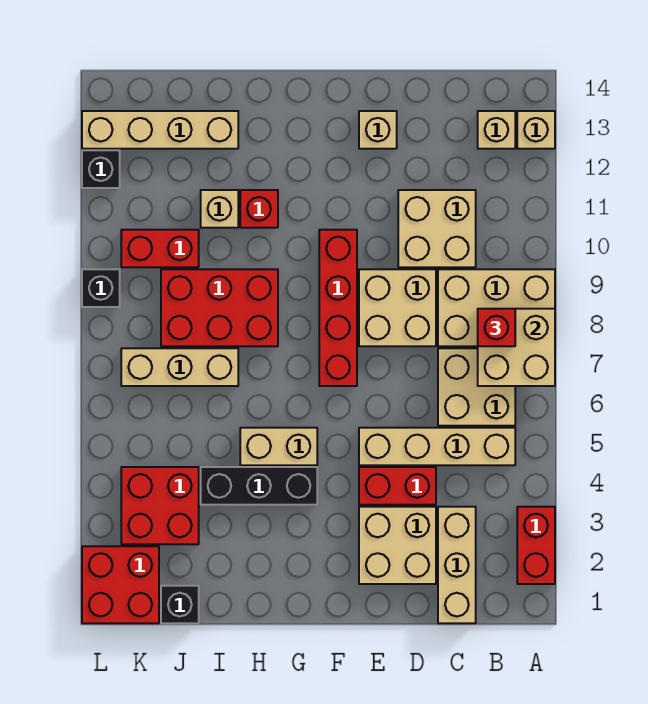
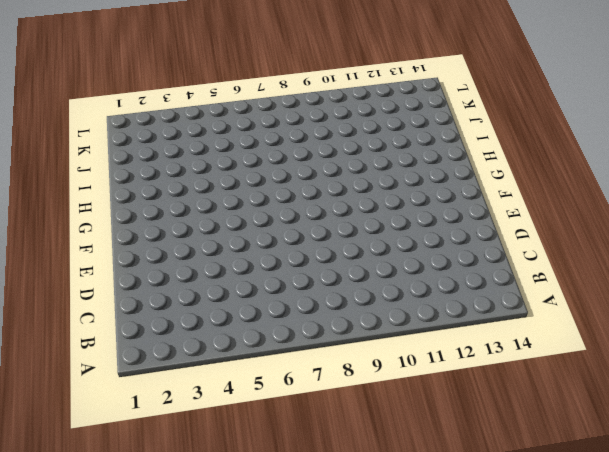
none -> red 1x2 brick [517,507,555,584]
none -> tan 2x3 brick [438,269,555,346]
none -> tan 1x1 brick [517,111,555,149]

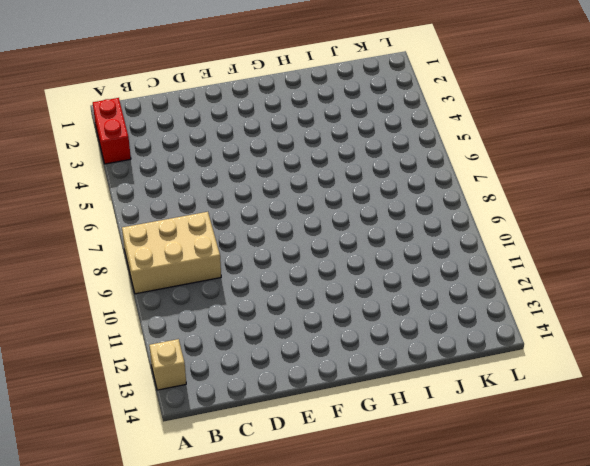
none -> tan 1x4 brick [359,428,515,465]
none -> tan 2x2 brick [438,348,515,426]
none -> tan 1x1 brick [478,111,515,149]

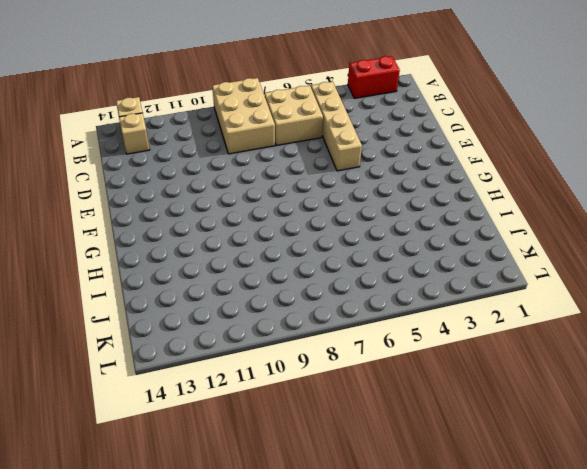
none -> tan 1x3 brick [438,507,476,623]
none -> tan 2x2 brick [398,190,476,267]
none -> tan 2x2 brick [359,507,436,584]

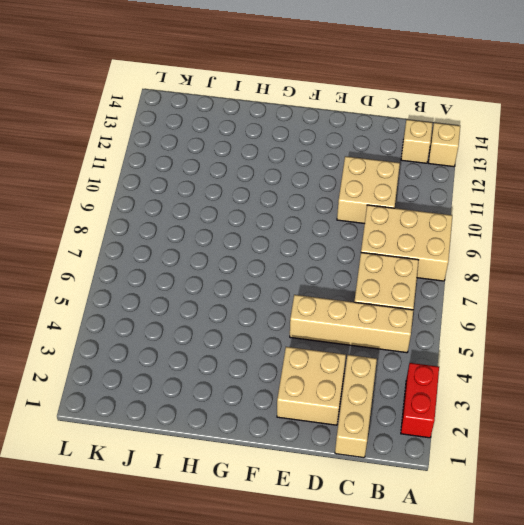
none -> red 1x2 brick [359,467,436,505]
none -> tan 2x2 brick [359,269,436,346]
none -> tan 1x1 brick [359,111,397,149]

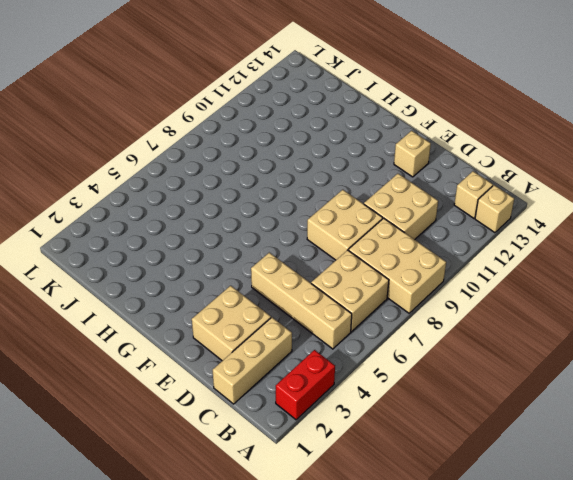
none -> red 1x2 brick [359,467,436,505]
none -> red 1x4 brick [319,230,357,386]
none -> black 1x3 brick [201,467,317,505]

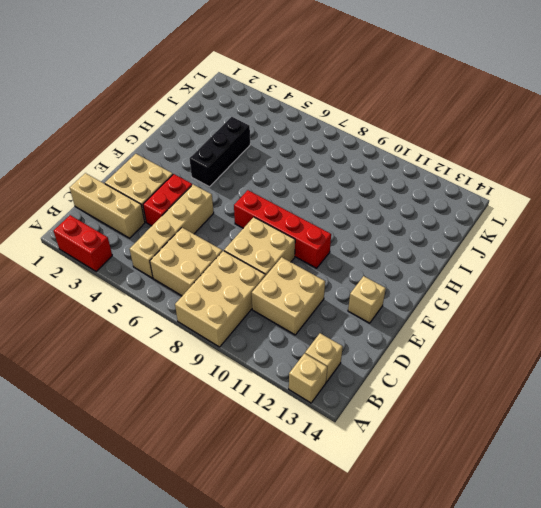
none -> tan 1x2 brick [240,428,317,465]
none -> red 2x3 brick [161,269,278,346]
none -> red 1x1 brick [240,190,278,228]

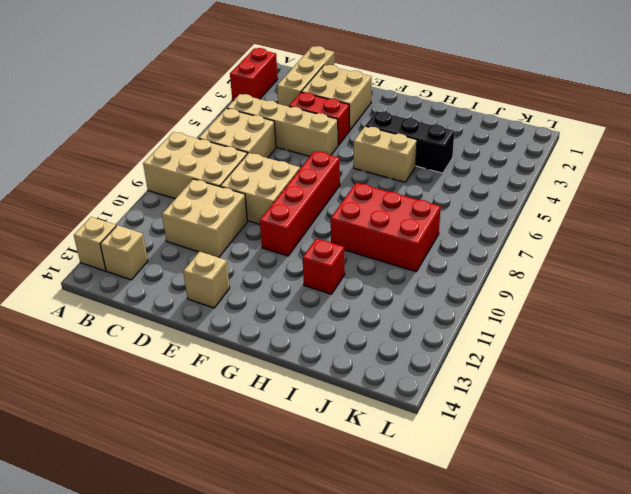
none -> tan 1x3 brick [121,348,238,386]
none -> tan 1x1 brick [201,190,238,228]
none -> tan 1x4 brick [82,111,238,149]

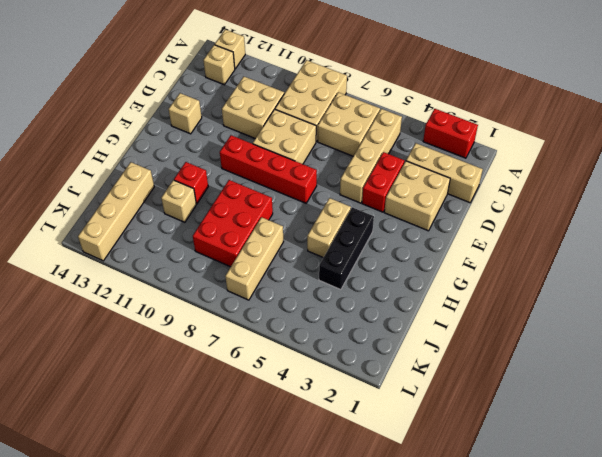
none -> black 1x1 brick [161,586,199,623]
none -> red 2x2 brick [121,467,199,544]
none -> red 1x2 brick [121,230,199,267]

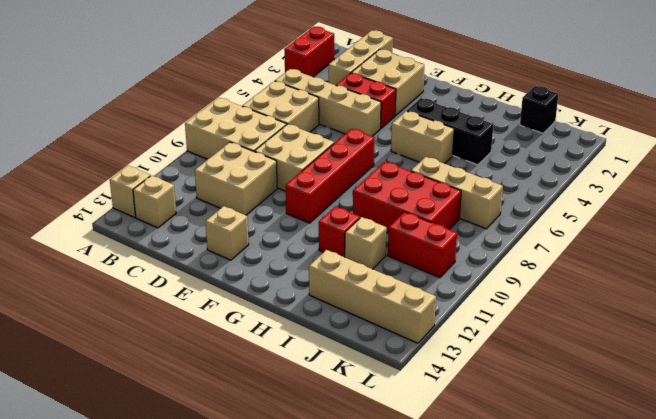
none -> red 2x2 brick [121,467,199,544]
none -> red 2x2 brick [82,546,159,623]
none -> black 1x1 brick [82,269,120,307]

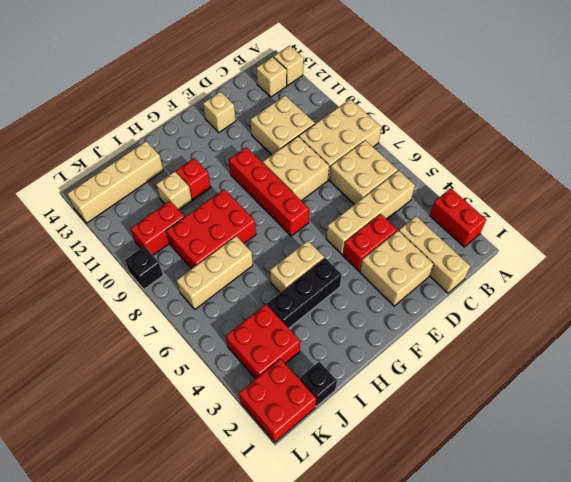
none -> black 1x1 brick [82,150,120,188]
none -> tan 2x2 brick [478,309,555,386]
none -> red 1x1 brick [478,309,515,346]

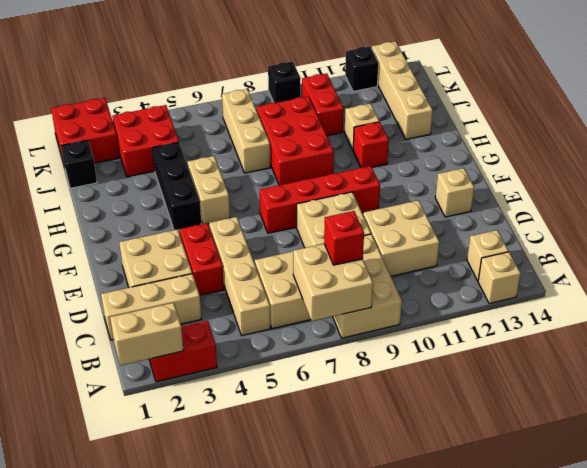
tan 1x2 brick [110,303,184,365] -> none

